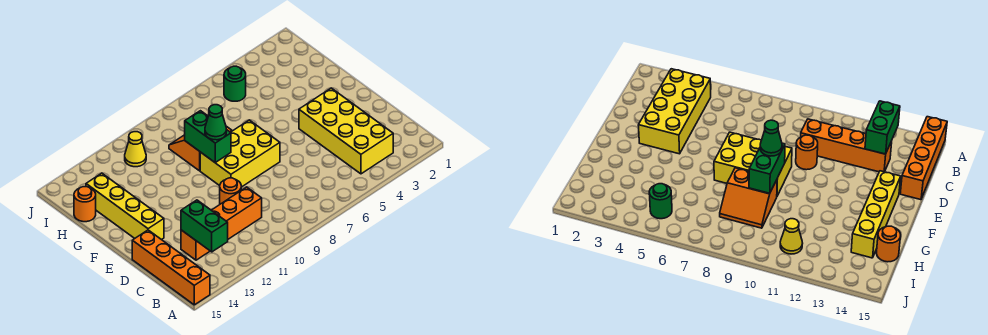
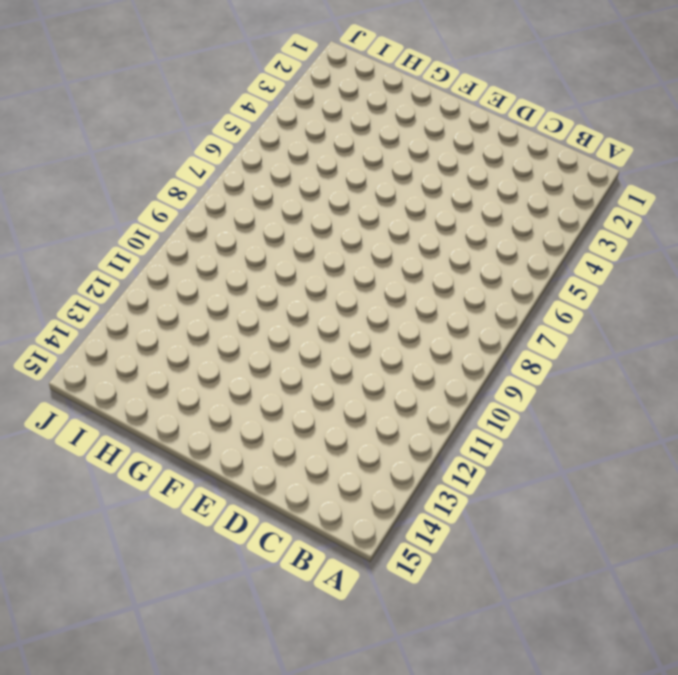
none -> orange 1x4 brick [132,230,210,305]
none -> yellow 2x4 brick [299,88,393,174]
none -> orange 1x4 brick [181,187,262,260]

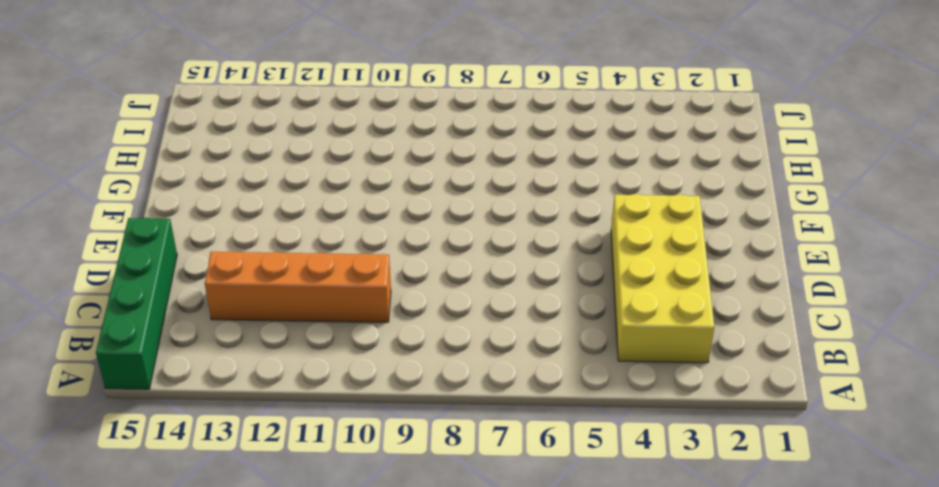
green 1x4 brick [96,217,177,389] -> orange 1x4 brick [132,230,210,305]
none -> orange 1x1 round brick [220,178,241,204]
none -> yellow 2x3 brick [200,120,280,187]
none -> yellow 1x4 brick [86,173,164,240]

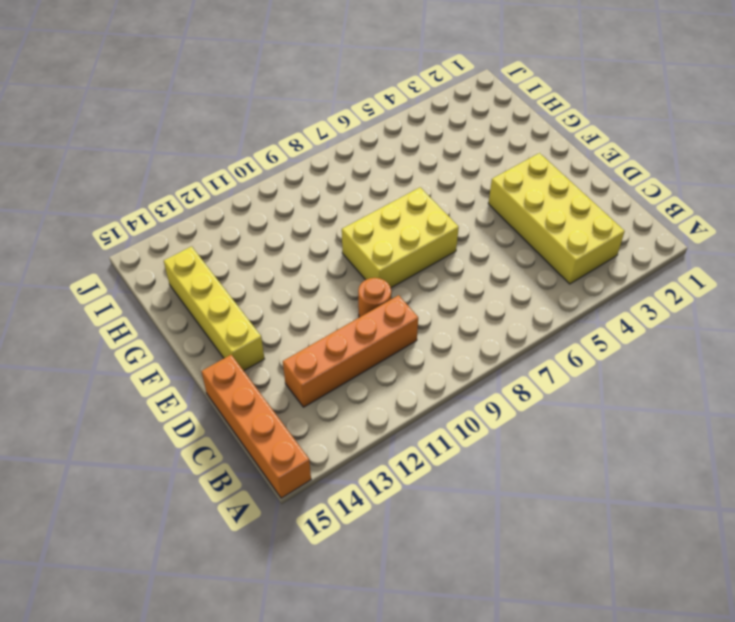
none -> orange 2x2 slope [169,126,232,171]
none -> orange 1x1 round brick [74,187,96,222]
none -> green 1x1 round brick [224,66,246,101]

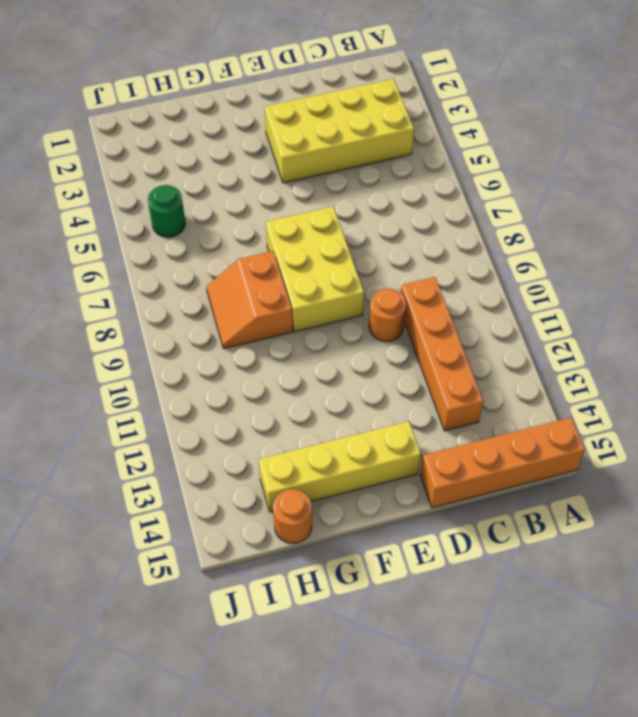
none -> yellow 1x1 cone [125,132,146,167]
none -> green 1x2 brick [181,200,228,252]
none -> green 1x2 brick [185,111,231,162]

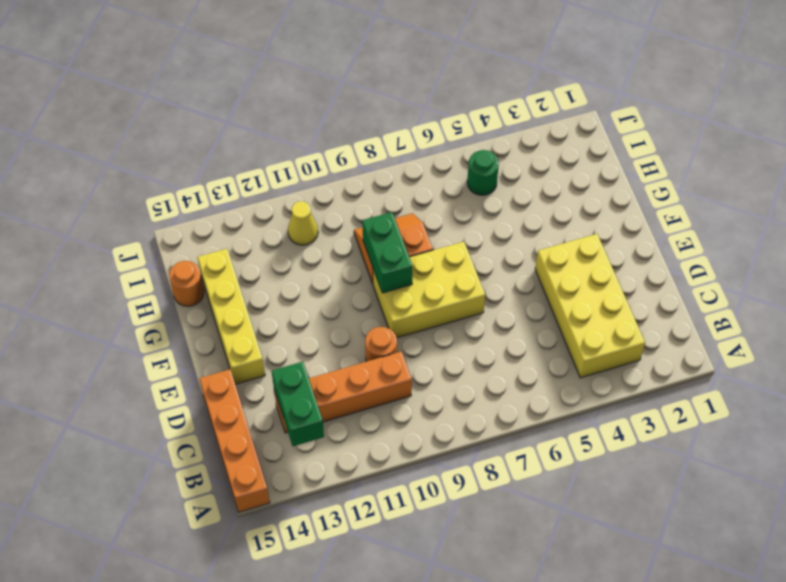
none -> green 1x1 cone [205,105,226,140]

